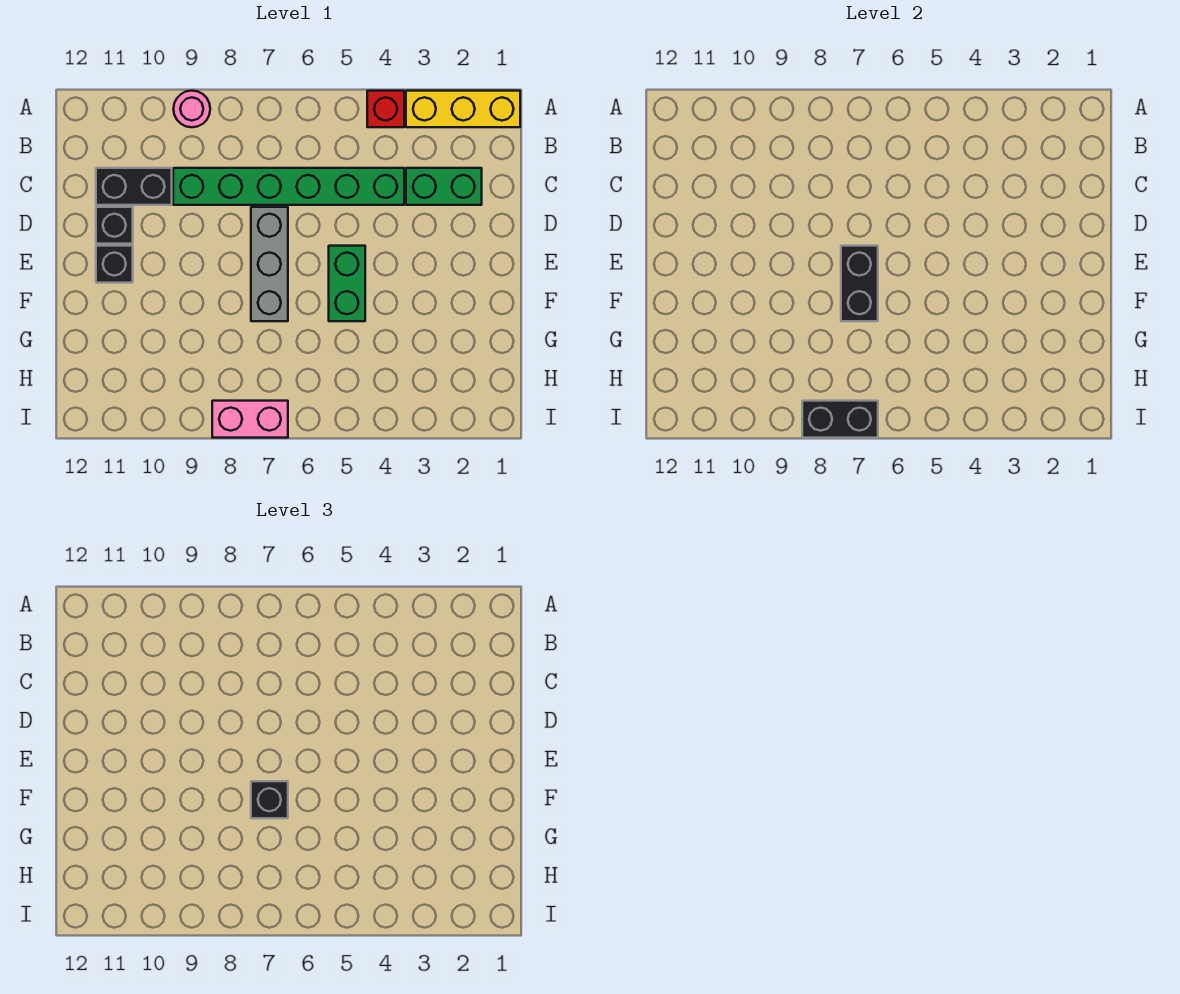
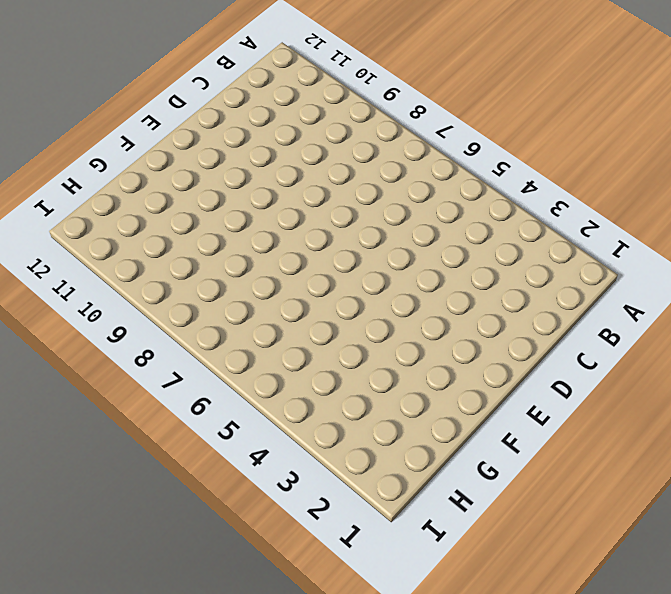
none -> yellow 1x3 brick [406,91,520,127]
none -> red 1x1 brick [367,91,404,127]
none -> pink 1x1 round brick [174,91,210,127]

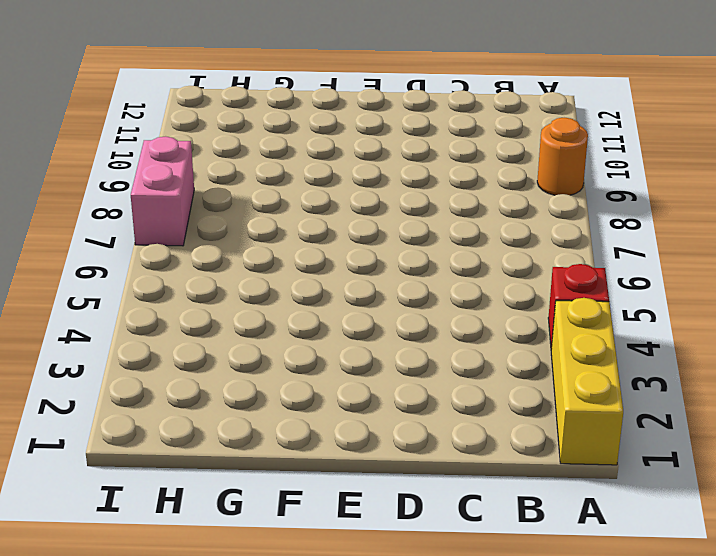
orange 1x1 round brick [537,118,588,195] -> pink 1x1 round brick [174,91,210,127]
none -> green 1x2 brick [406,168,482,205]
none -> green 1x6 brick [173,168,404,205]
none -> black 1x2 brick [96,168,172,205]

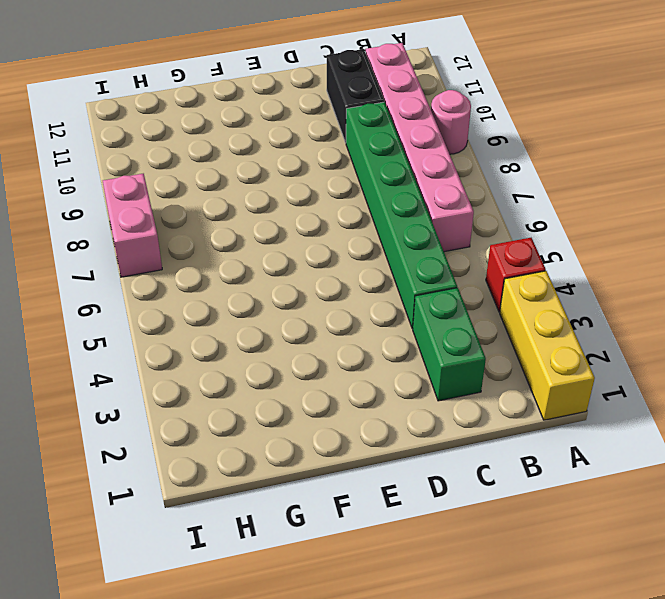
pink 1x6 brick [366,43,474,252] -> none
none -> grey 1x3 brick [251,207,288,321]
none -> black 1x1 brick [96,207,133,244]
none -> green 1x2 brick [329,246,365,321]

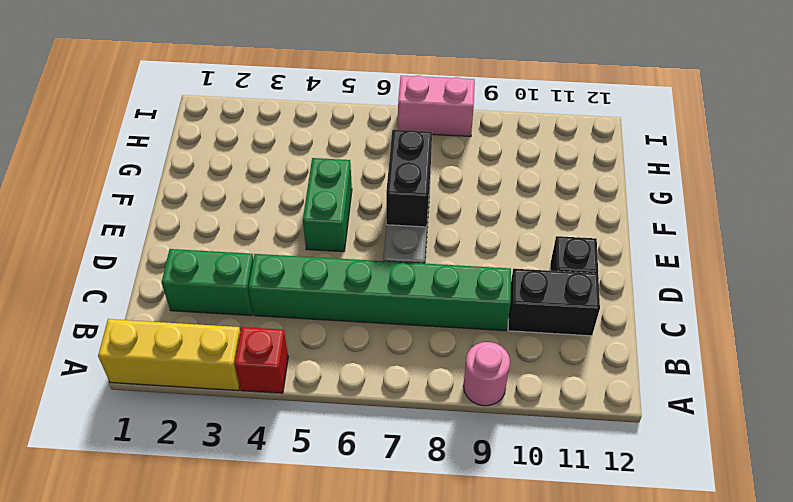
none -> black 1x1 brick [96,246,133,283]
none -> black 1x2 brick [802,401,878,438]
none -> black 1x1 brick [251,781,288,818]

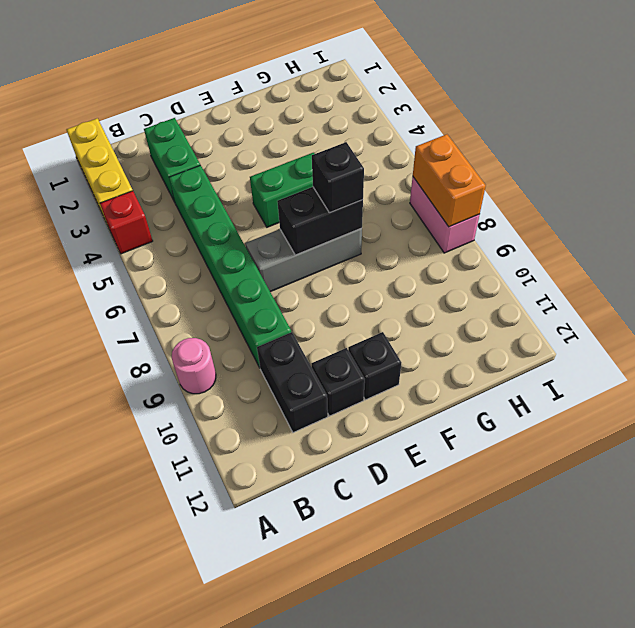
orange 1x2 brick [413,134,486,227] -> black 1x2 brick [802,401,878,438]

